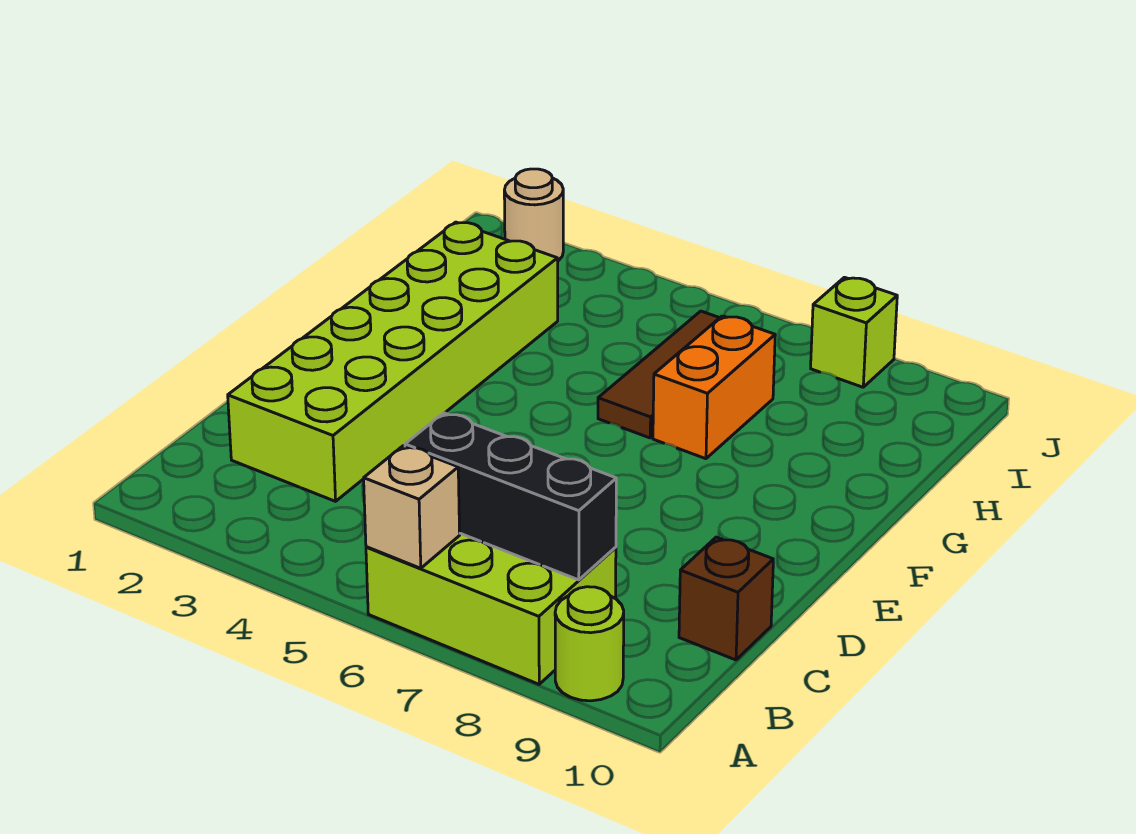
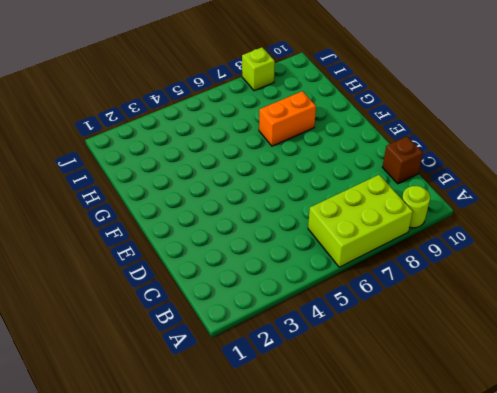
orange 1x2 brick [259,91,316,146] -> orange 1x2 brick turned to [653,316,775,459]
none -> lime 2x6 brick [228,222,558,501]
none -> brown 1x3 tile [598,311,719,438]

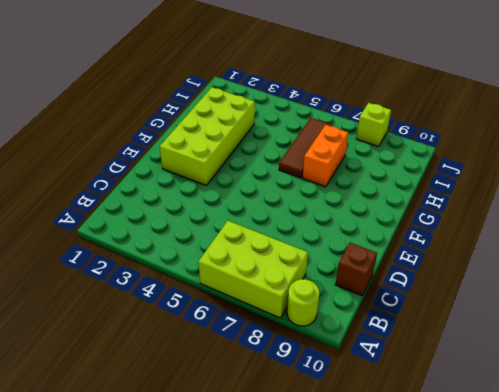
lime 2x4 brick [160,87,255,186] -> lime 2x6 brick [228,222,558,501]
none -> tan 1x1 round brick [504,169,563,261]
none -> tan 1x1 brick [364,446,460,568]

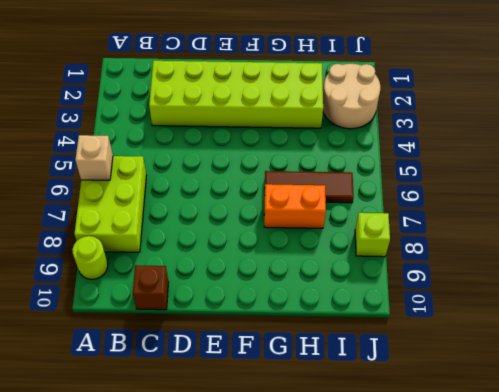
tan 2x2 round brick [323,64,380,129] -> tan 1x1 round brick [504,169,563,261]
none -> black 1x3 brick [405,413,616,580]

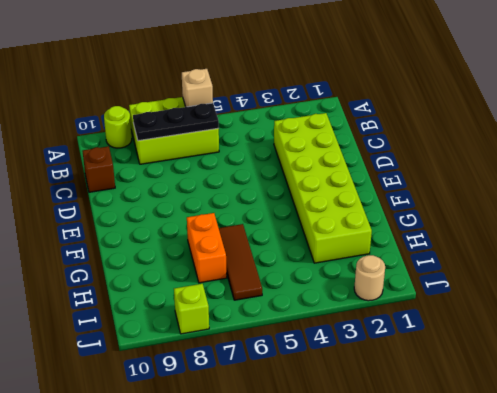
black 1x3 plate [133,103,219,141] -> black 1x3 brick [405,413,616,580]

